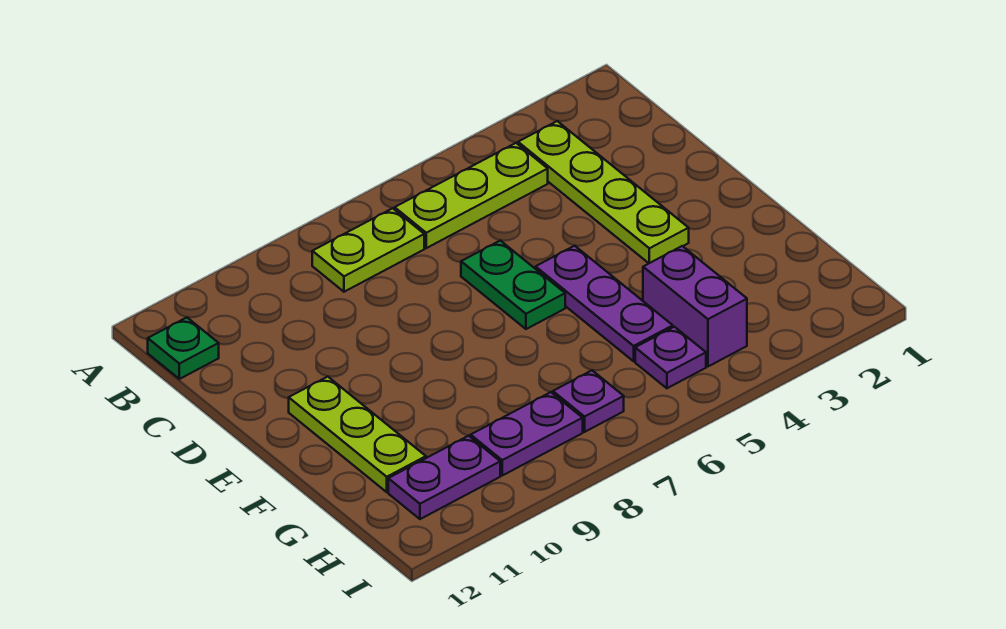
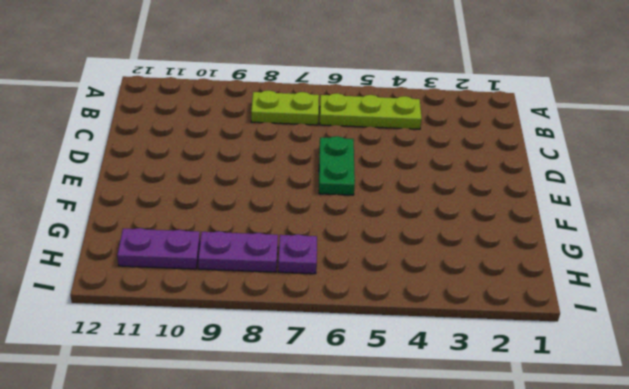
none -> lime 1x4 plate [518,121,689,263]
none -> green 1x1 plate [148,318,219,379]
none -> purple 1x3 plate [536,246,673,361]

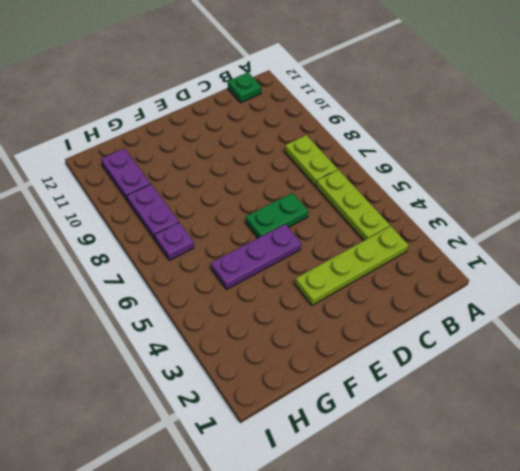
none -> lime 1x3 plate [289,376,426,492]
none -> purple 1x2 brick [643,246,747,366]
none -> purple 1x1 plate [635,327,706,388]

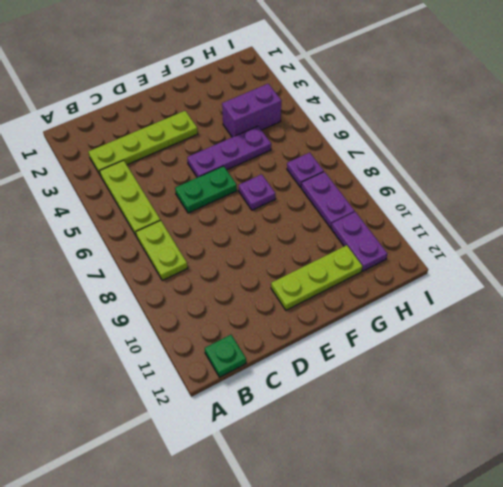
purple 1x1 plate [239,174,275,210] -> purple 1x1 plate moved to [635,327,706,388]

